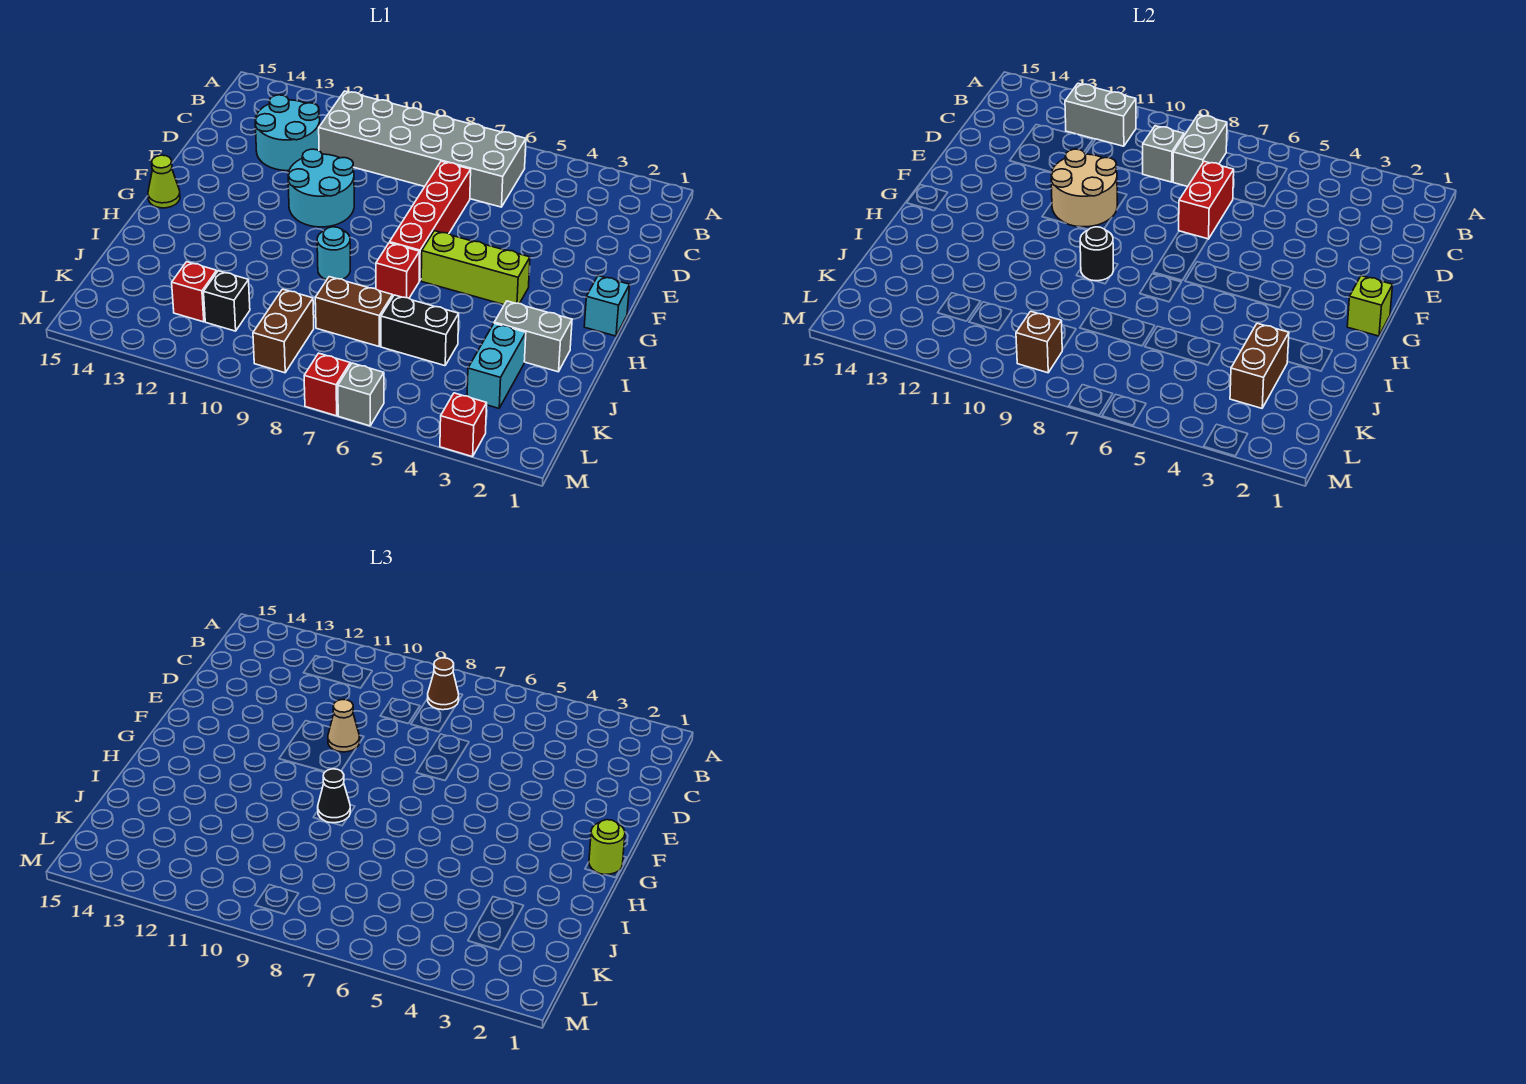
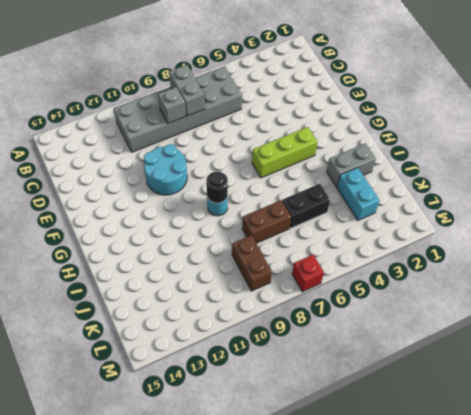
none -> cyan 2x2 round brick [255,95,320,171]
none -> red 1x4 brick [390,161,471,281]
none -> cyan 1x1 brick [584,276,630,336]
none -> lime 1x1 cone [148,155,180,208]

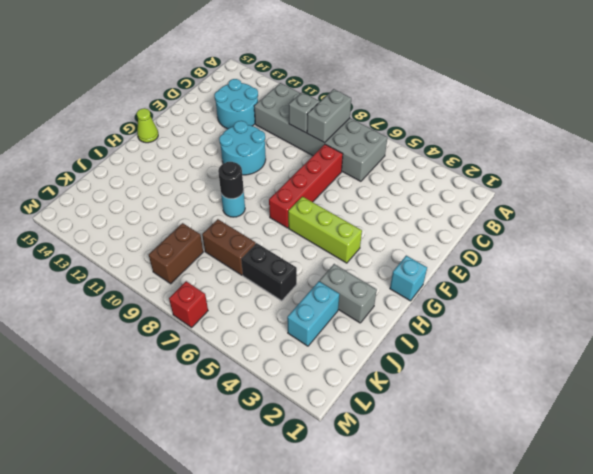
none -> red 1x1 brick [376,243,420,298]
none -> black 1x1 brick [204,271,250,331]
none -> red 1x1 brick [172,262,217,322]
none -> red 1x1 brick [440,393,487,457]

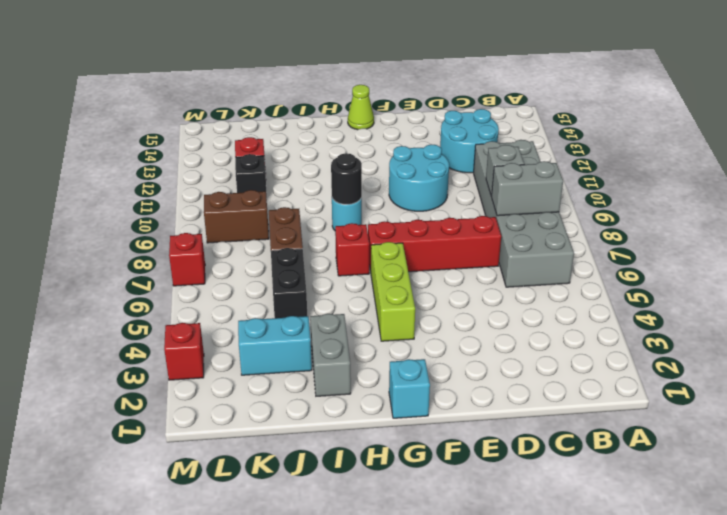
none -> grey 1x1 brick [338,363,384,426]
none -> grey 1x2 brick [1065,83,1136,146]
none -> red 1x2 brick [1179,161,1234,239]
none -> tan 2x2 round brick [1051,149,1117,227]

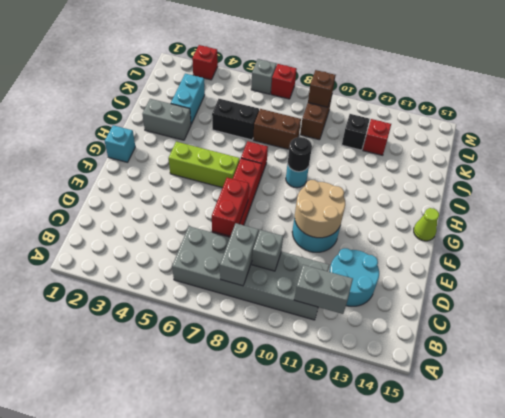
none -> lime 1x1 brick [1347,276,1393,336]
none -> brown 1x2 brick [1230,323,1289,408]
none -> brown 1x1 cone [428,658,459,710]
none -> tan 1x1 cone [328,700,360,752]

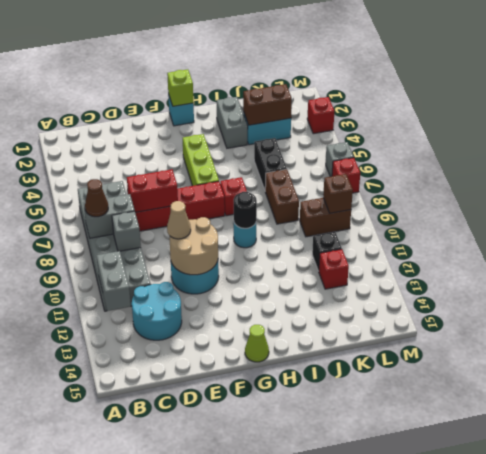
none -> lime 1x1 round brick [589,820,625,874]
none -> black 1x1 cone [318,769,350,823]

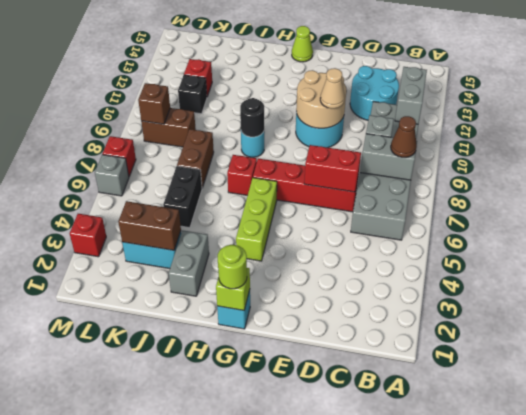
none -> black 1x1 cone [318,769,350,823]

